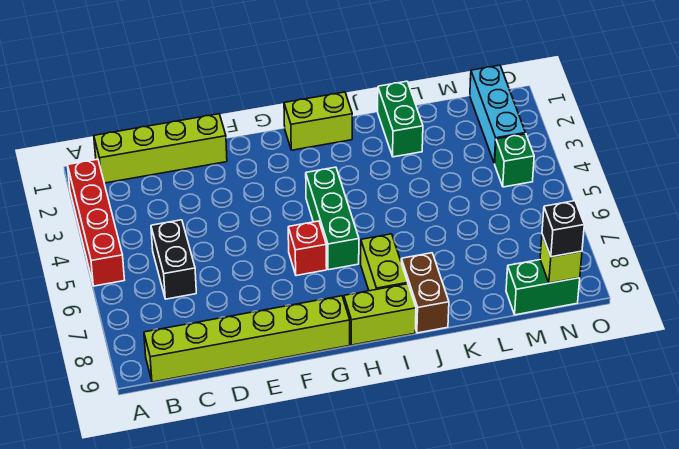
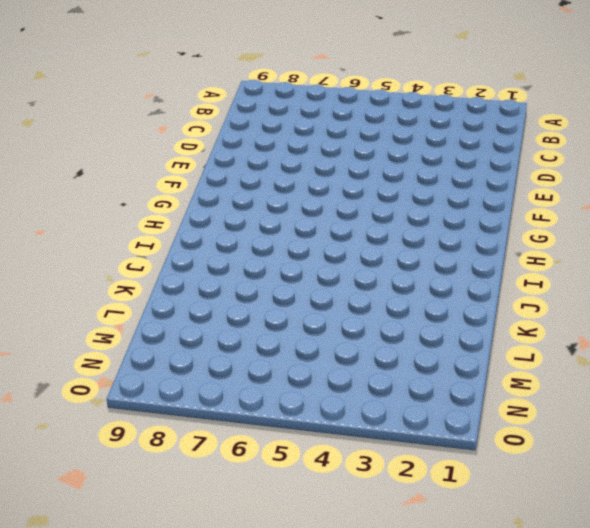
none -> red 1x4 brick [68,159,124,286]
none -> lime 1x4 brick [94,114,227,183]
none -> lime 1x6 brick [144,296,350,382]

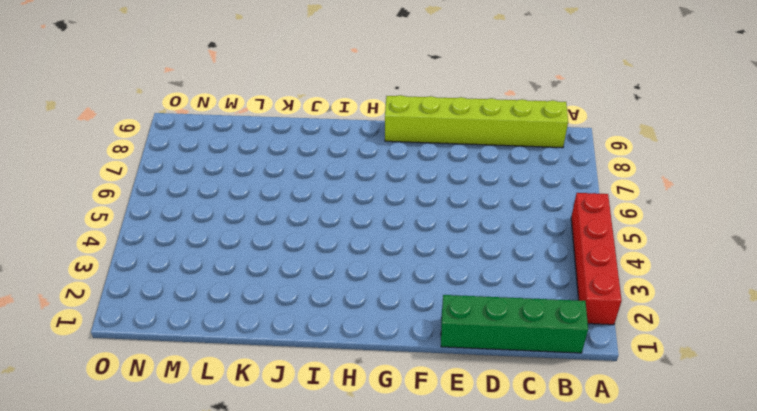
green 1x4 brick [441,295,588,353] -> lime 1x4 brick [94,114,227,183]
none -> black 1x2 brick [151,220,196,299]
none -> red 1x1 brick [288,221,327,276]
none -> lime 1x2 brick [284,92,352,150]

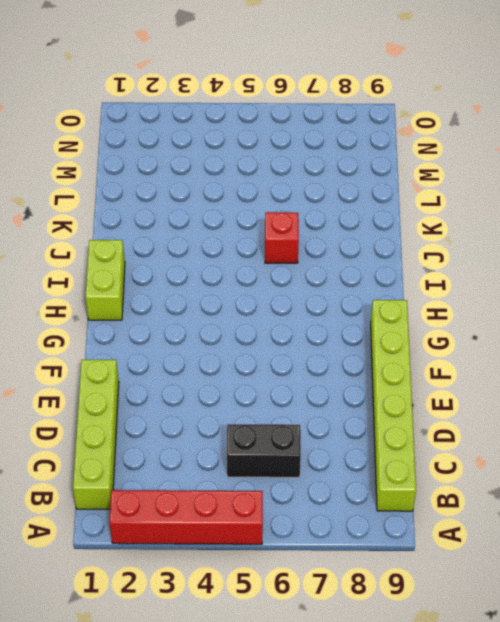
red 1x1 brick [265,212,299,263] -> red 1x1 brick moved to [288,221,327,276]
none -> green 1x3 brick [306,167,359,270]
none -> lime 1x2 brick [344,284,416,345]
none -> lime 1x2 brick [361,234,408,291]

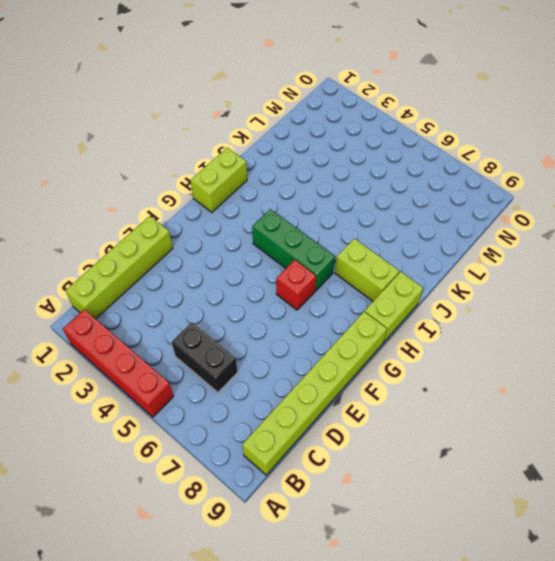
none -> brown 1x2 brick [401,253,449,333]
none -> green 1x2 brick [378,81,423,157]
none -> green 1x2 brick [506,260,580,315]

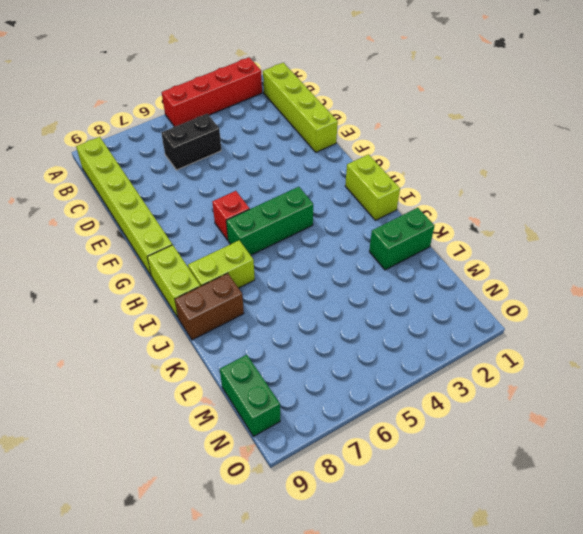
none -> cyan 1x3 brick [470,65,525,163]
none -> green 1x1 brick [494,134,534,187]
none -> lime 1x1 brick [540,235,582,283]

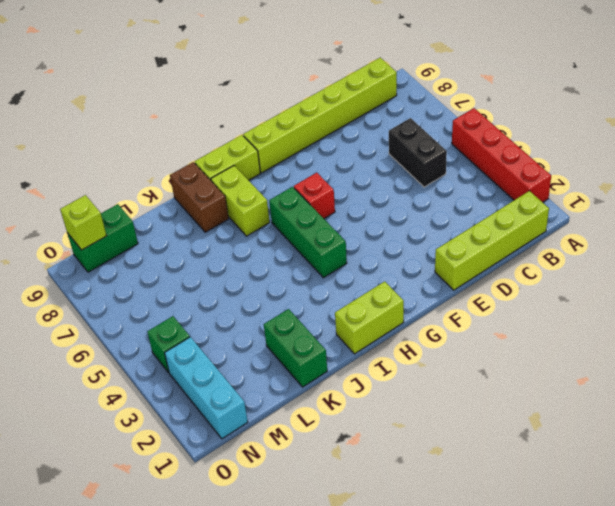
none -> black 1x1 brick [542,201,584,257]

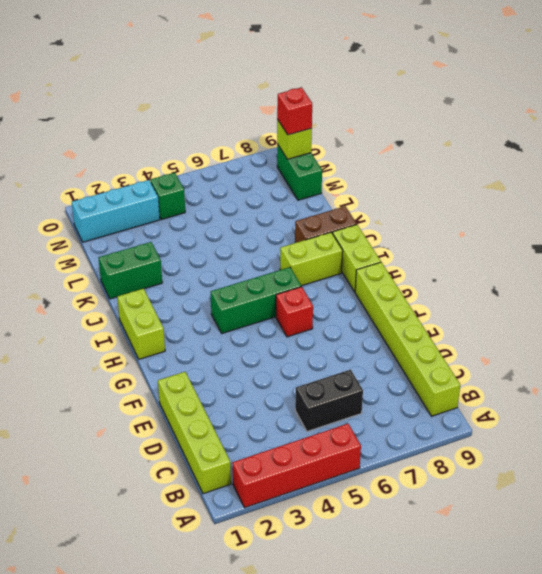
red 1x1 brick [277,87,312,135] -> black 1x1 brick [542,201,584,257]

